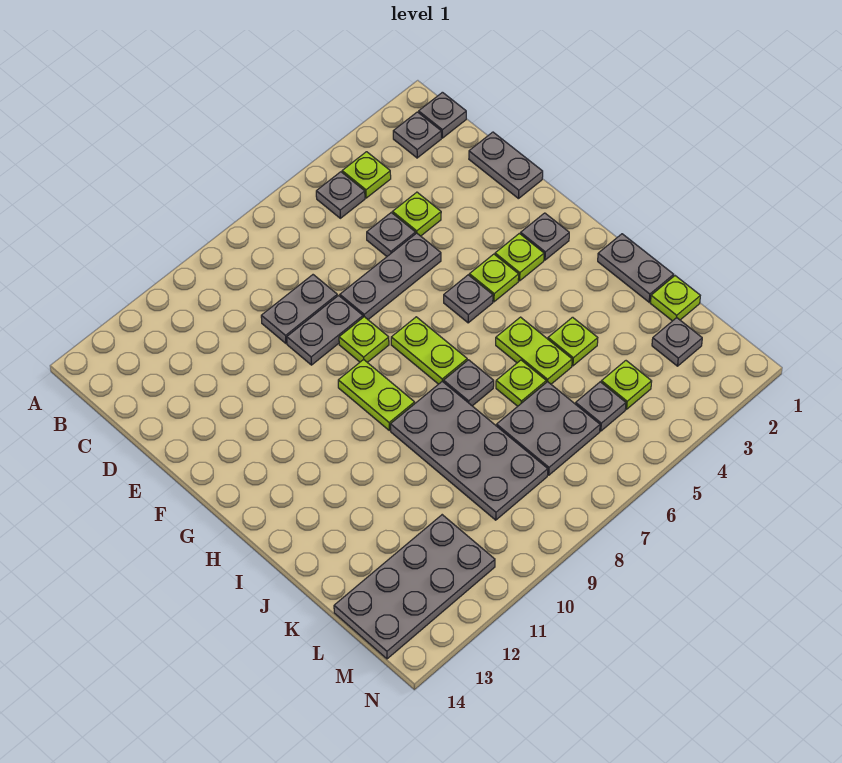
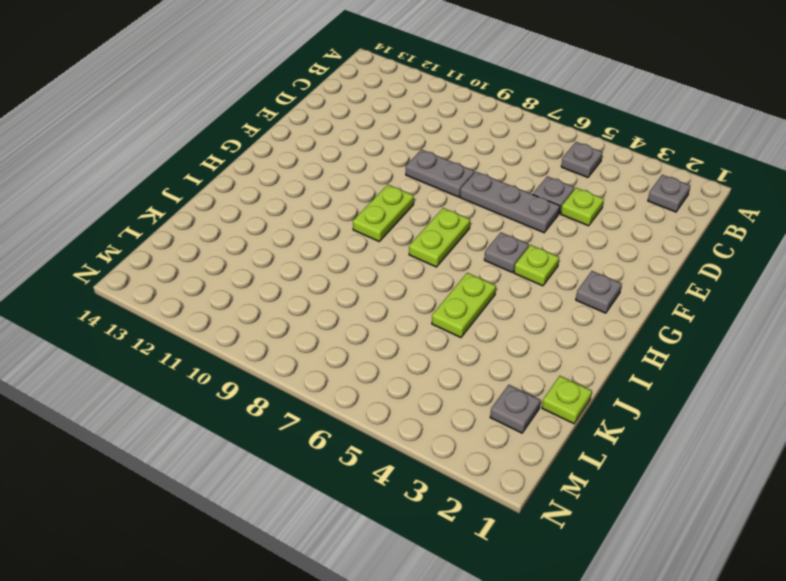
none -> grey 1x1 plate [419,92,466,138]
none -> lime 1x1 plate [342,152,391,198]
none -> grey 1x2 plate [469,132,543,199]

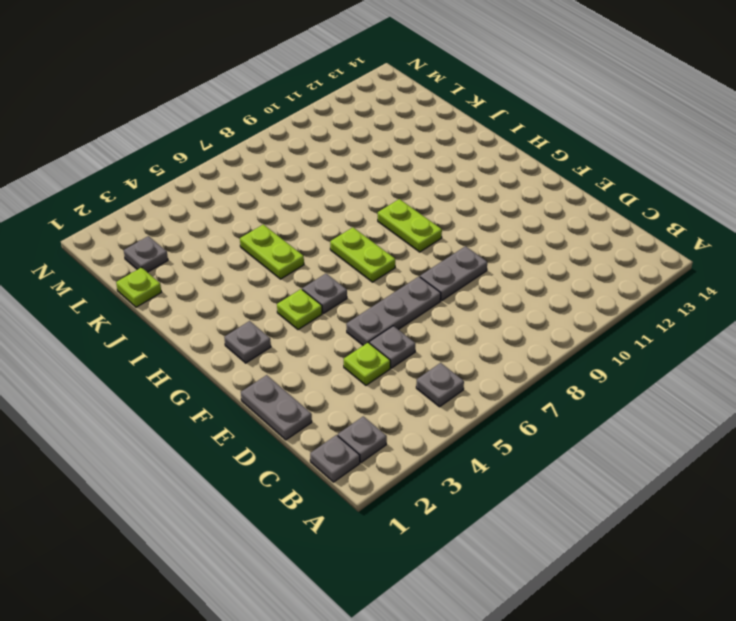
none -> lime 1x1 plate [342,152,391,198]
none -> grey 1x2 plate [261,275,337,343]
none -> lime 1x1 plate [339,317,389,362]

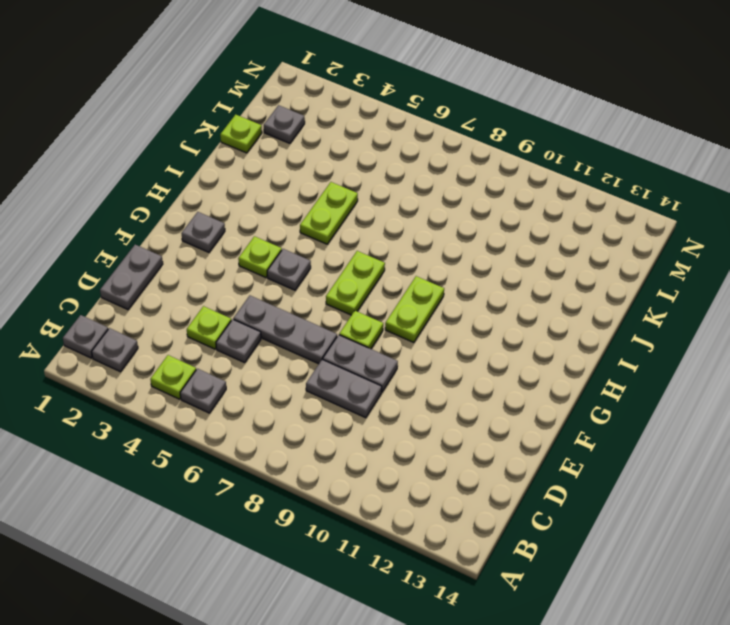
none -> lime 1x1 plate [495,233,544,281]
none -> grey 1x2 plate [598,234,674,302]
none -> grey 1x1 plate [444,360,494,406]

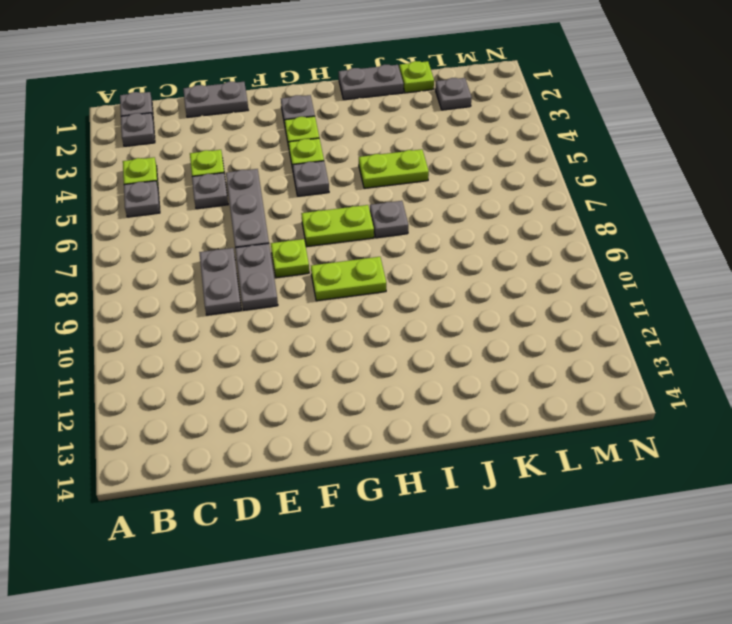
none -> grey 2x4 plate [390,381,548,520]
none -> lime 1x1 plate [548,317,598,366]
none -> lime 1x1 plate [496,360,546,406]

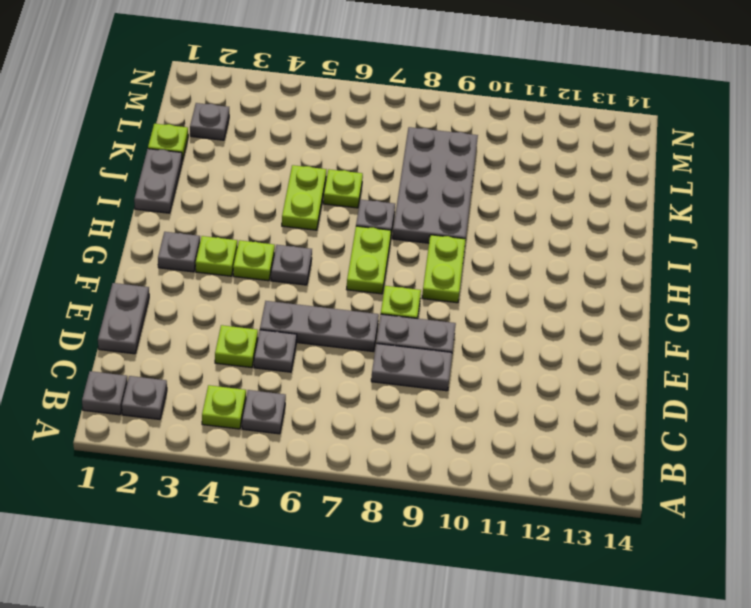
none -> lime 1x1 plate [548,317,598,366]
none -> grey 2x2 plate [497,382,600,475]
none -> lime 1x1 plate [601,361,652,409]

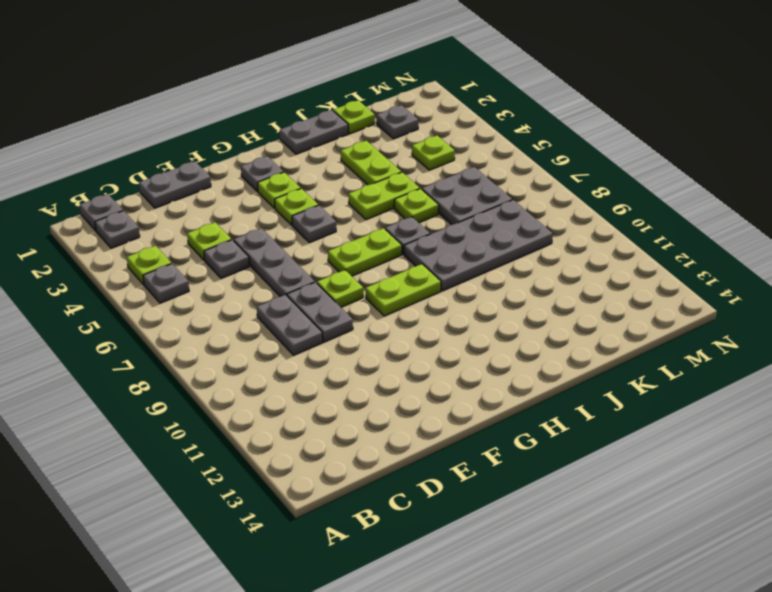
lime 1x2 plate [341,141,401,185] -> lime 1x1 plate [548,317,598,366]
none -> grey 1x1 plate [576,382,626,431]
none -> grey 2x4 plate [334,515,495,659]

